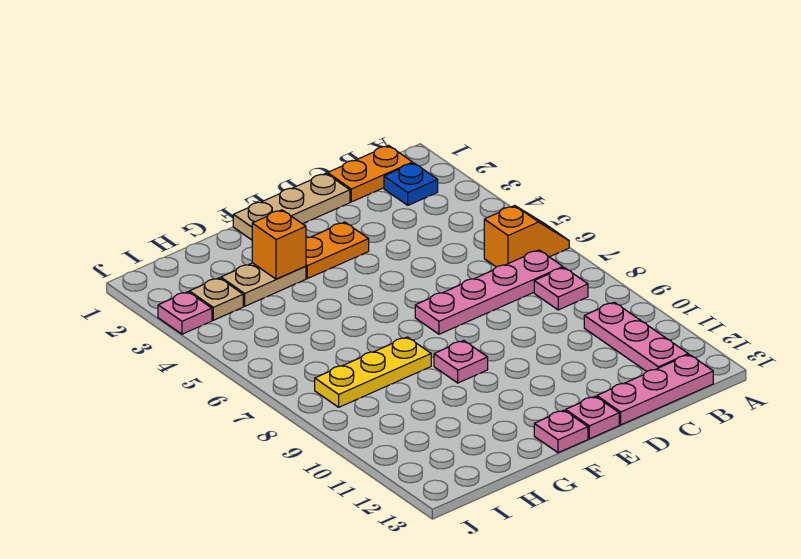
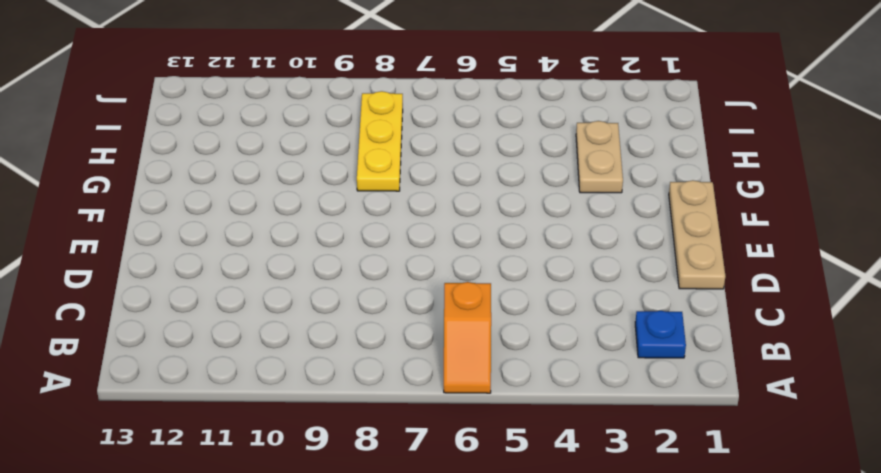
none -> orange 1x2 plate [328,146,413,202]
none -> pink 1x4 plate [415,250,563,334]
none -> pink 1x1 plate [534,268,588,310]

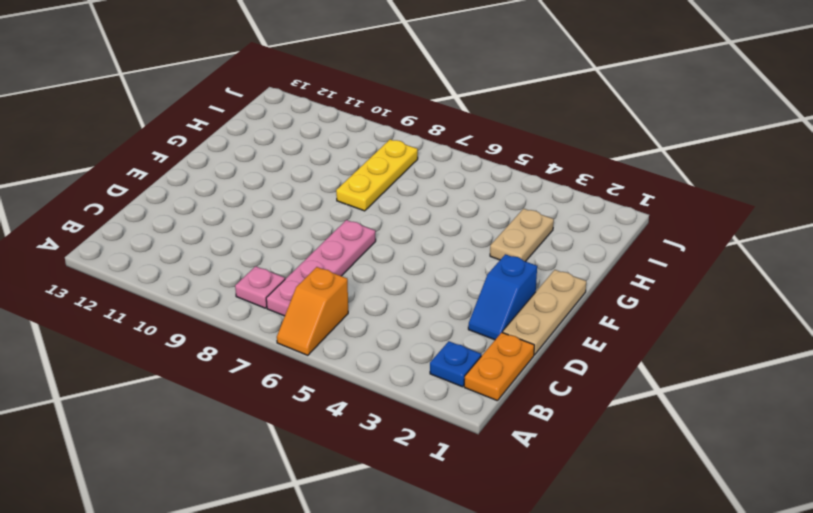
blue 1x2 slope [468,254,537,340] -> none
none -> pink 1x3 plate [584,302,688,372]
none -> pink 1x3 plate [597,355,713,425]
none -> orange 1x2 plate [306,222,369,279]

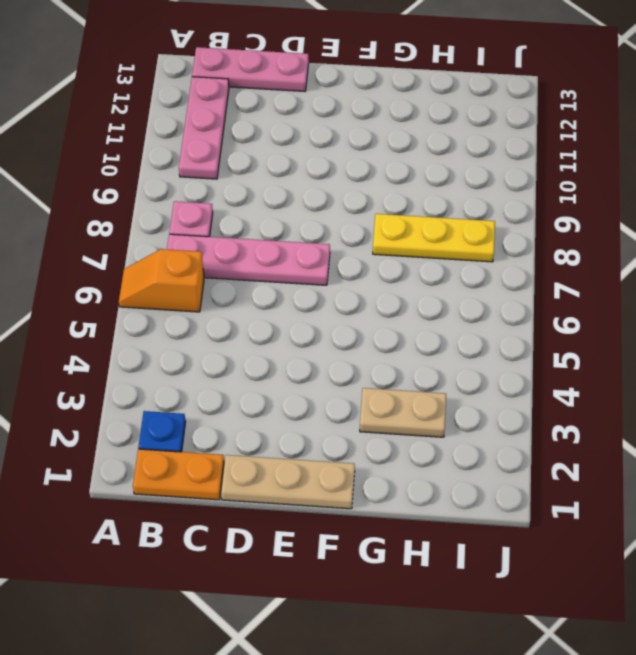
none -> orange 1x2 plate [306,222,369,279]
none -> pink 1x1 plate [566,396,619,439]
none -> pink 1x1 plate [434,341,488,383]

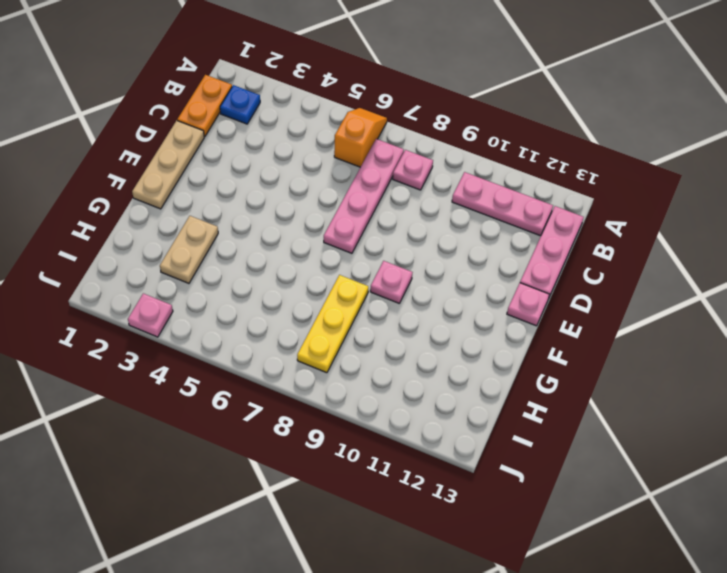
none -> orange 1x2 plate [306,222,369,279]
none -> pink 1x1 plate [534,410,588,453]
none -> tan 1x1 plate [189,278,243,320]

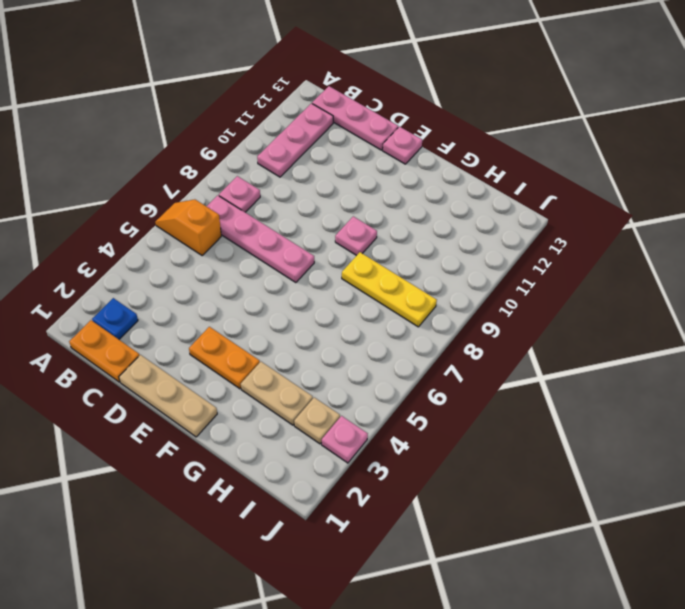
none -> pink 1x1 plate [534,410,588,453]
none -> orange 1x1 brick [252,210,306,279]

